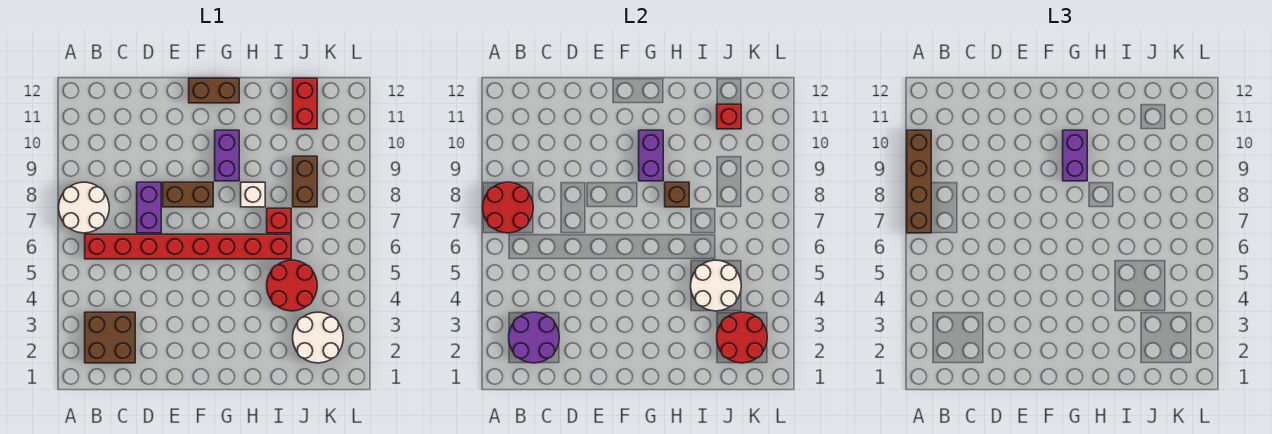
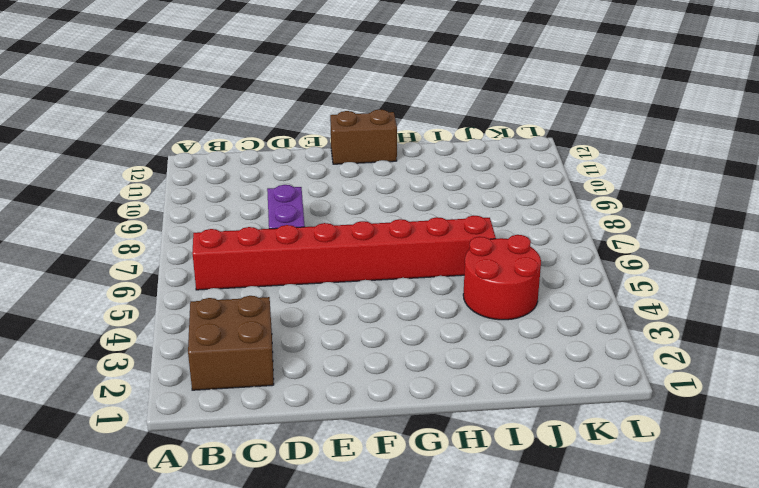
none -> white 2x2 round brick [59,182,109,233]
none -> brown 1x2 brick [163,182,213,207]
none -> purple 1x2 brick [215,130,239,181]

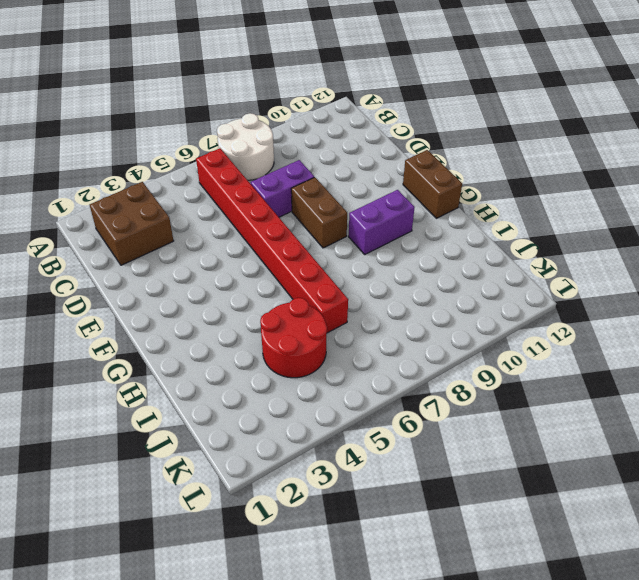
none -> white 1x1 brick [241,182,265,207]
none -> red 1x1 brick [267,208,291,233]
none -> white 2x2 round brick [293,312,343,363]

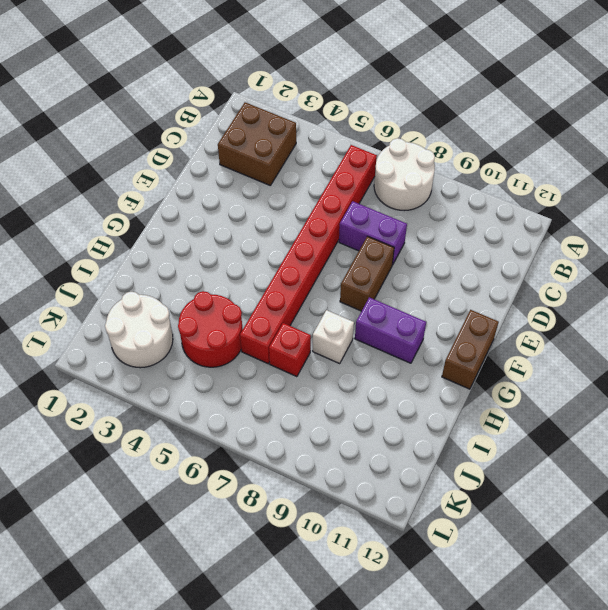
none -> brown 1x2 brick [293,156,317,207]
none -> red 1x2 brick [293,78,317,129]
none -> red 2x2 round brick [483,182,533,233]

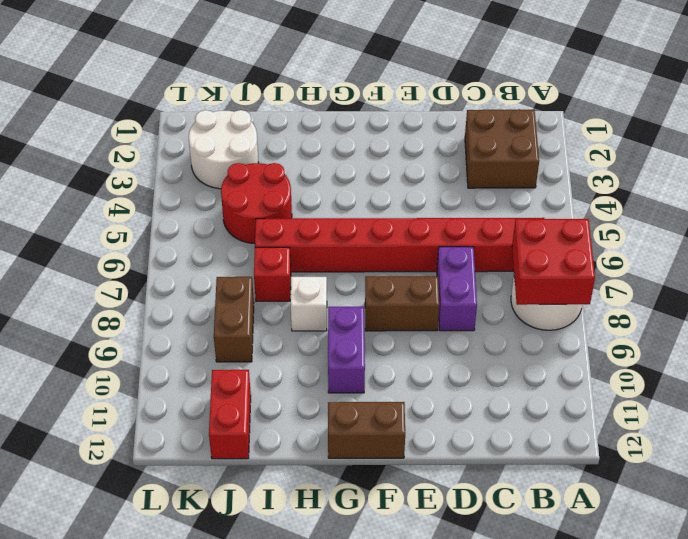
red 2x2 brick [512,219,595,305] -> red 2x2 round brick [483,182,533,233]
none -> purple 2x2 round brick [509,312,559,363]
none -> purple 1x2 brick [639,130,663,181]
none -> brown 1x1 brick [665,182,689,207]

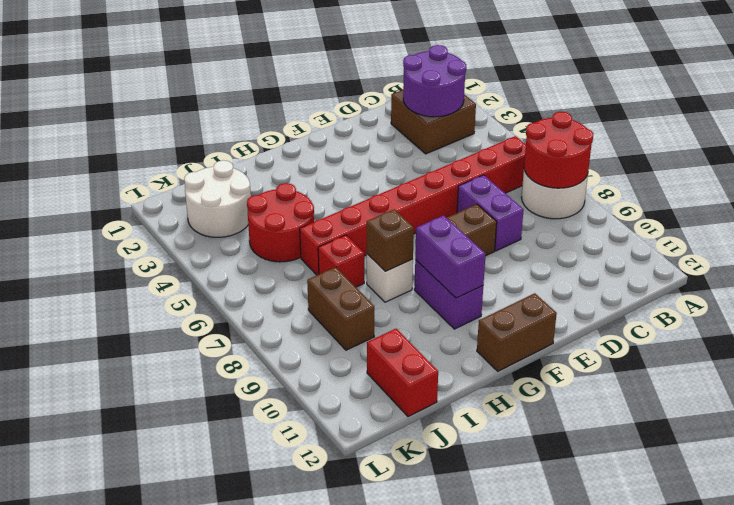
none -> white 2x2 round brick [691,260,741,311]
none -> red 2x2 round brick [717,312,767,363]
none -> red 1x1 brick [717,104,741,129]

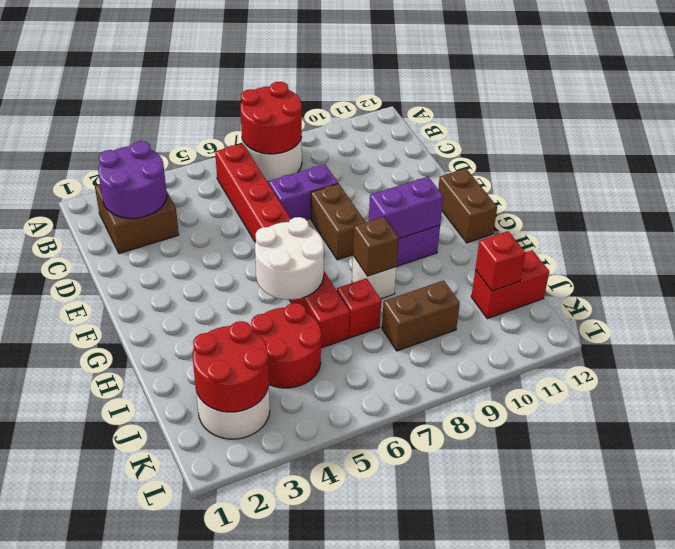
white 2x2 round brick [255,217,324,300] -> white 2x2 round brick moved to [691,260,741,311]
none -> brown 1x4 brick [907,130,931,233]
none -> purple 1x2 brick [1063,130,1087,181]

